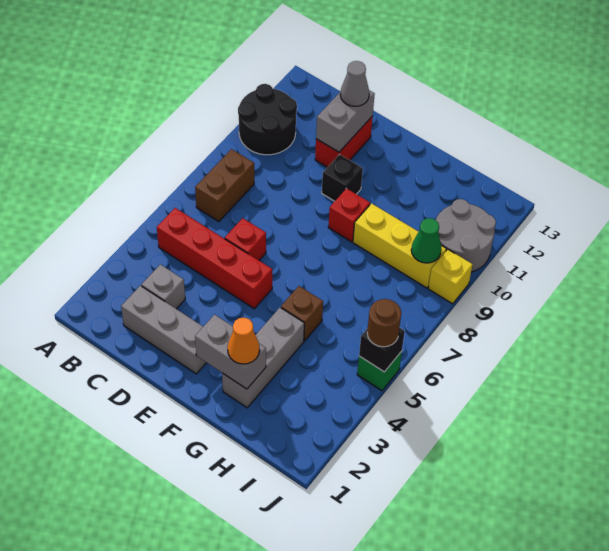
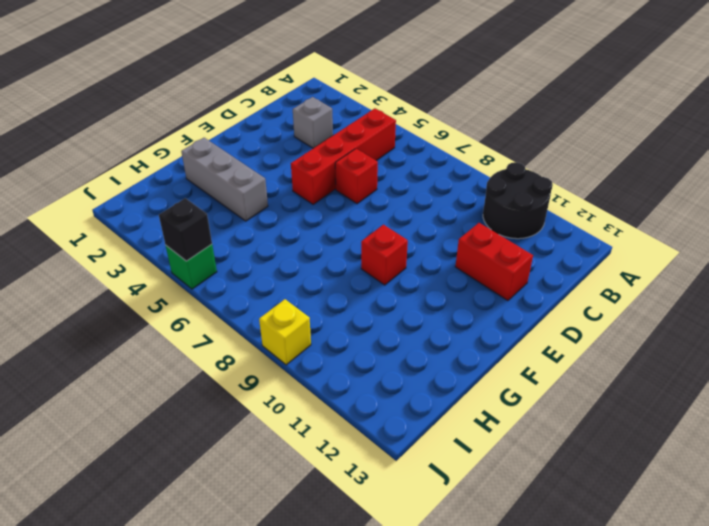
none -> brown 1x2 brick [195,149,254,222]
none -> grey 1x3 brick [121,286,207,374]
none -> black 1x1 brick [322,154,363,201]

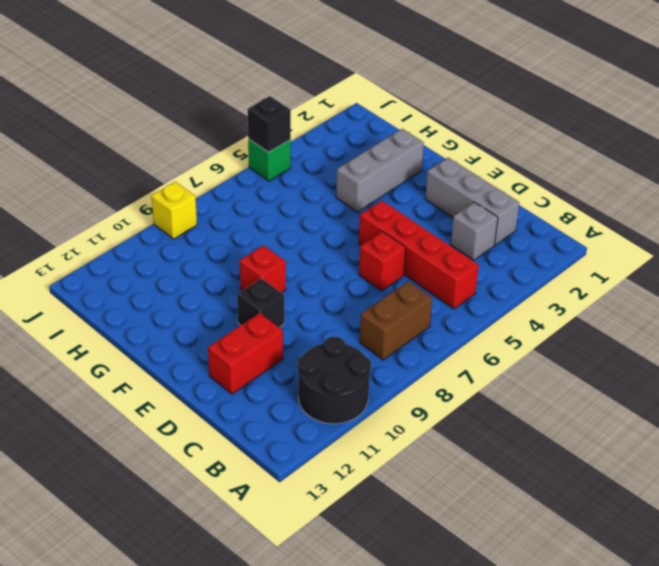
none -> brown 1x1 brick [281,286,323,341]
none -> yellow 1x3 brick [353,204,446,288]
none -> grey 2x2 round brick [436,199,496,272]

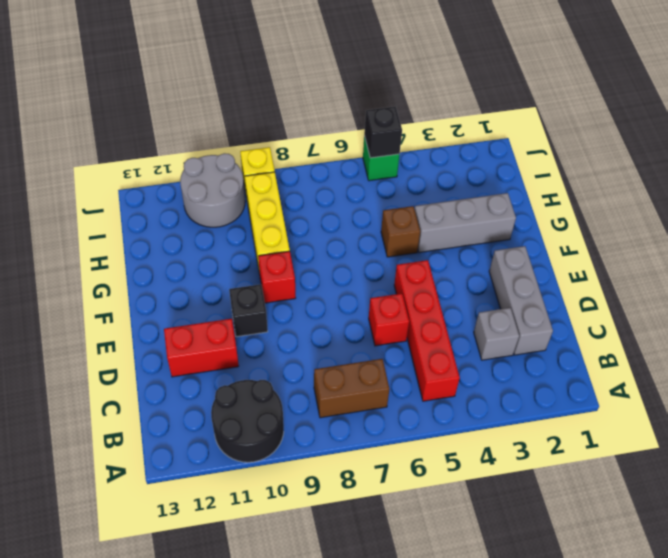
none -> grey 1x2 brick [316,90,375,152]
none -> grey 1x2 brick [195,315,266,389]
none -> green 1x1 cone [411,218,441,263]

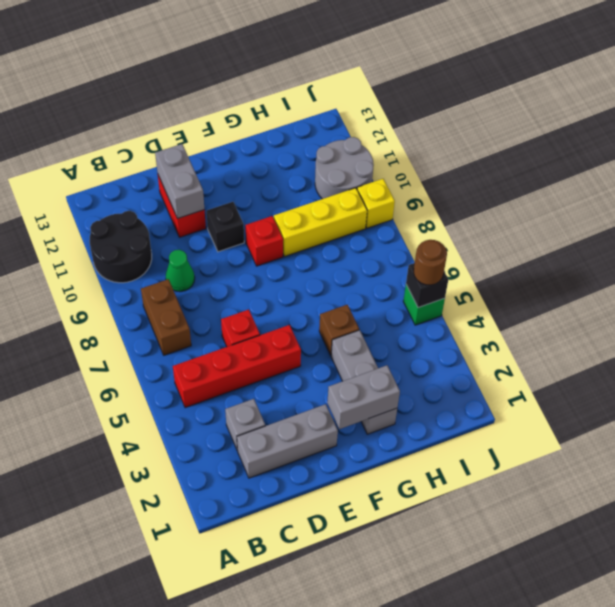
green 1x1 cone [166,250,195,292] -> green 1x1 cone moved to [411,218,441,263]
none -> grey 1x1 cone [340,61,369,106]
none -> orange 1x1 cone [228,318,259,364]

